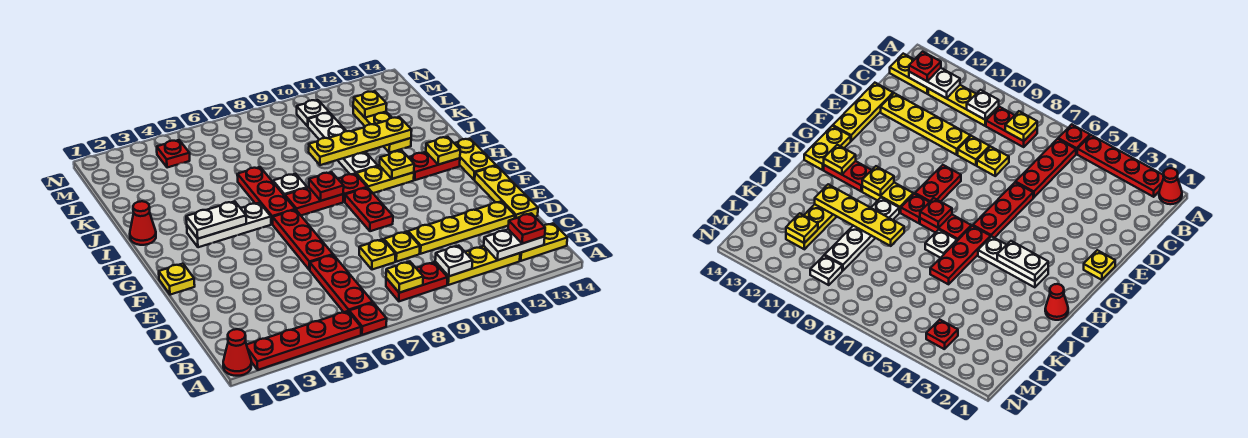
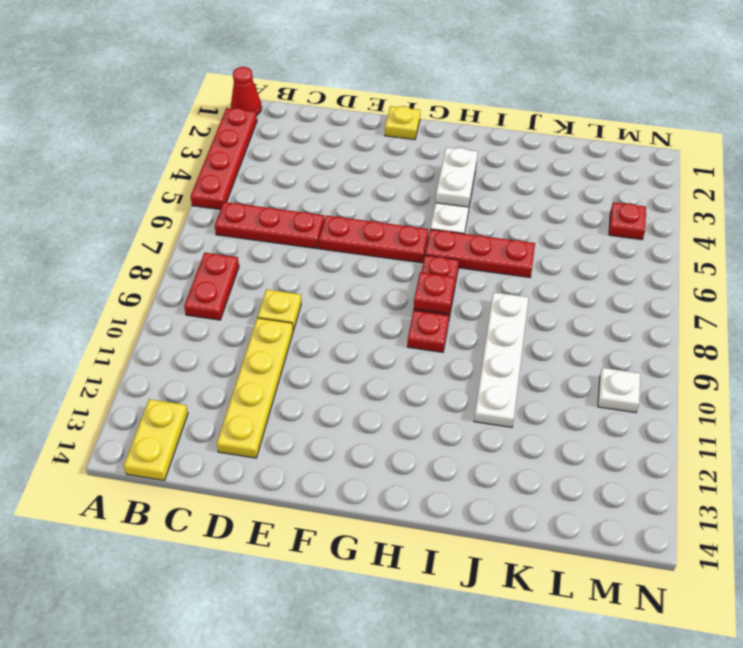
white 1x4 plate [474,292,529,427] -> white 1x4 plate turned to [308,113,378,174]
none -> red 1x1 plate [349,303,387,335]
none -> yellow 1x3 plate [435,246,520,285]
none -> yellow 1x1 plate [359,239,395,270]
none -> yellow 1x3 plate [475,166,538,218]

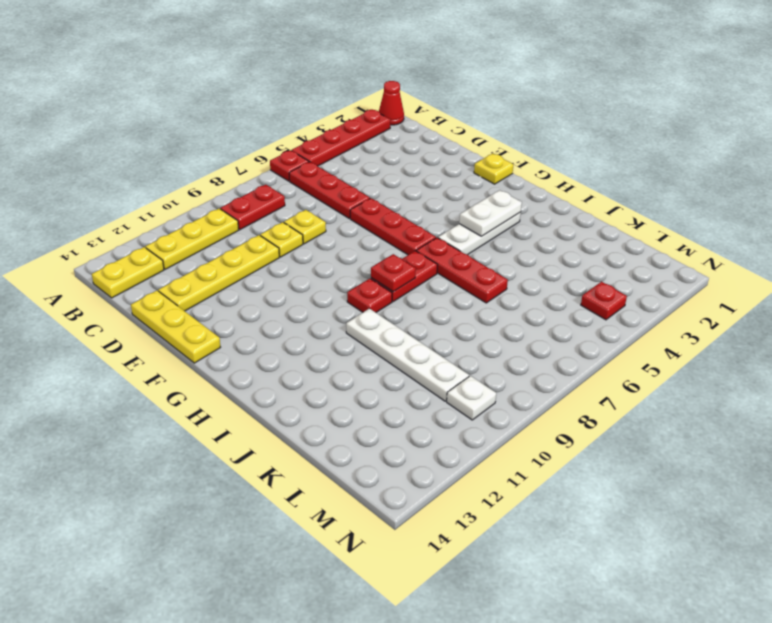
none -> red 1x2 plate [345,188,393,231]
none -> yellow 1x2 plate [454,139,496,180]
none -> yellow 1x2 plate [356,166,414,193]
none -> red 1x2 plate [408,152,460,180]

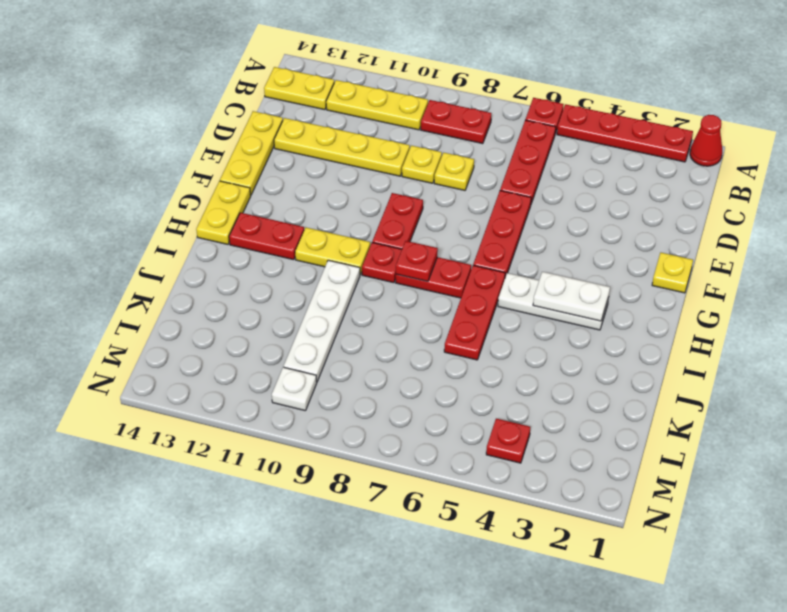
none -> red 1x1 cone [130,201,156,245]
none -> white 1x1 plate [273,174,307,196]
none -> yellow 1x3 plate [353,106,411,153]
none -> yellow 1x1 plate [386,261,423,293]

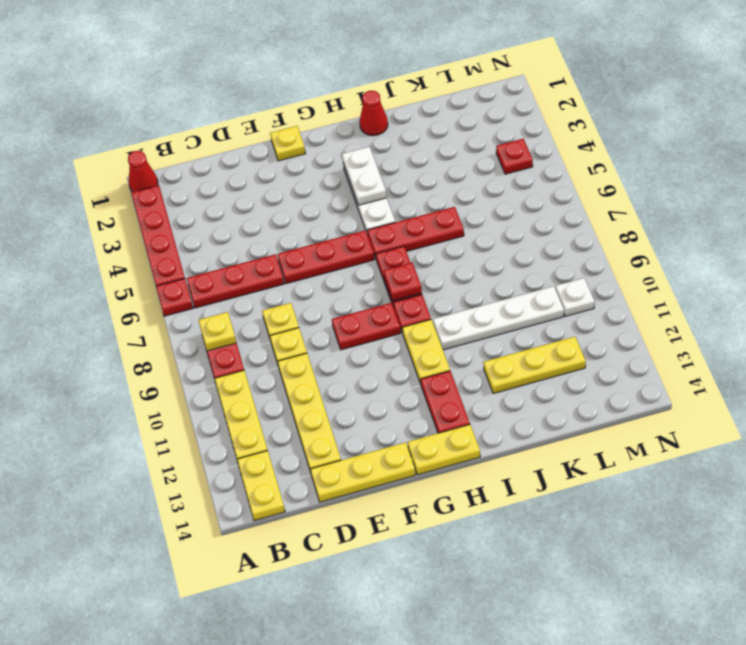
none -> white 1x1 plate [273,174,307,196]
none -> white 1x1 plate [435,246,472,276]
none -> white 1x2 plate [484,229,545,260]
none -> yellow 1x1 plate [380,151,414,179]

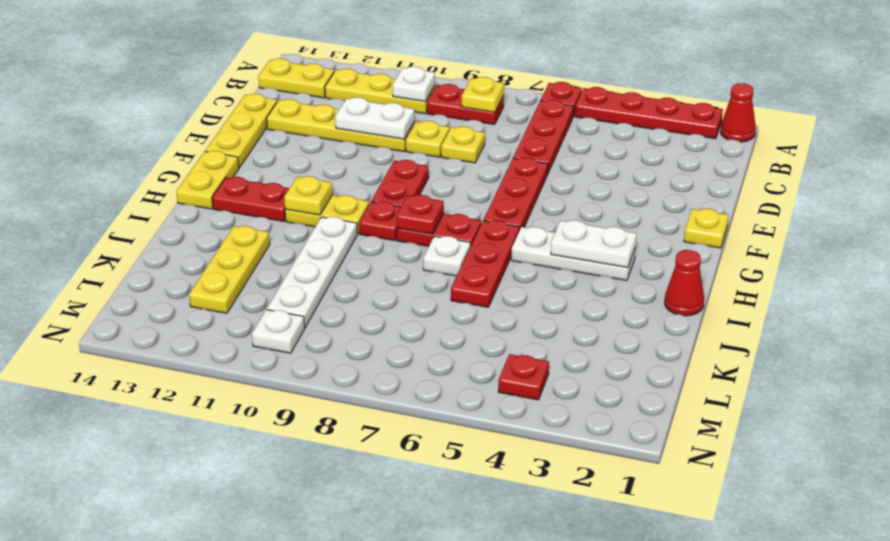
white 1x2 plate [335,97,414,139] -> white 1x2 plate moved to [484,229,545,260]
none -> yellow 1x1 plate [426,137,460,165]
none -> yellow 1x4 plate [309,117,412,165]
none -> yellow 1x1 plate [353,91,387,118]
none -> red 1x1 plate [508,213,545,244]

